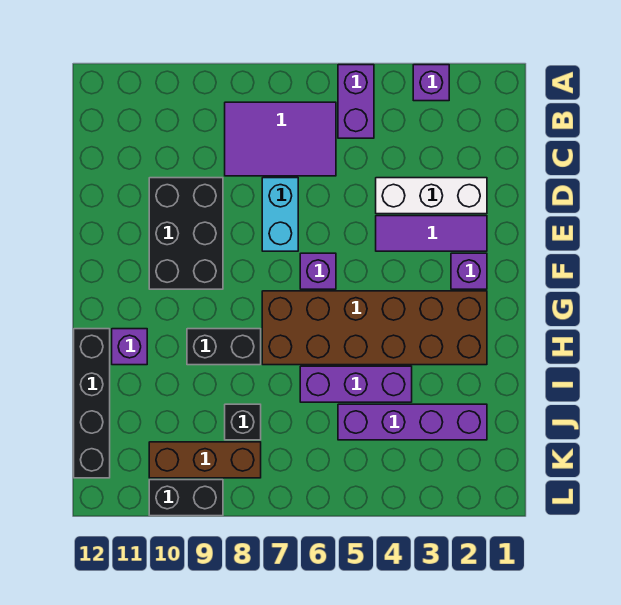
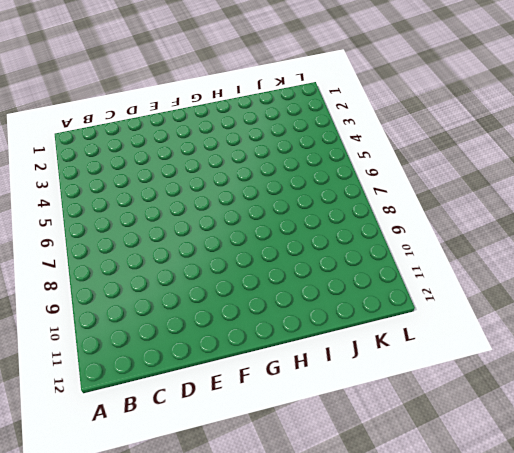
none -> purple 1x1 brick [413,65,449,101]
none -> purple 1x2 brick [338,65,374,138]
none -> purple 2x3 tile [225,102,336,176]

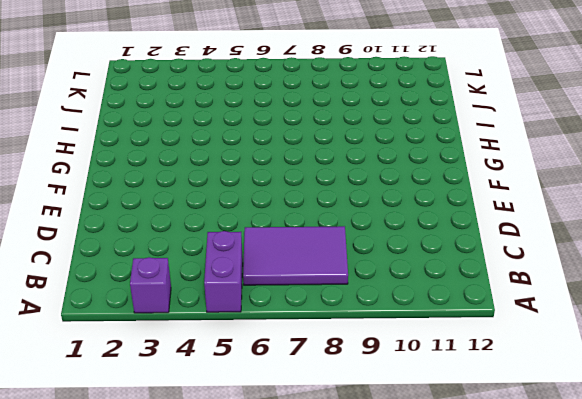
none -> white 1x3 brick [376,178,487,214]
none -> cyan 1x2 brick [262,178,298,251]
none -> black 2x3 brick [149,178,223,289]

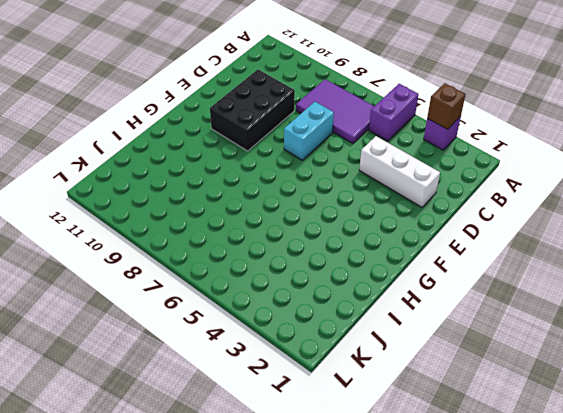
brown 1x1 brick [427,83,466,129] -> none
none -> purple 1x3 tile [376,216,487,251]
none -> purple 1x1 brick [451,253,487,289]
none -> purple 1x1 brick [300,253,336,289]

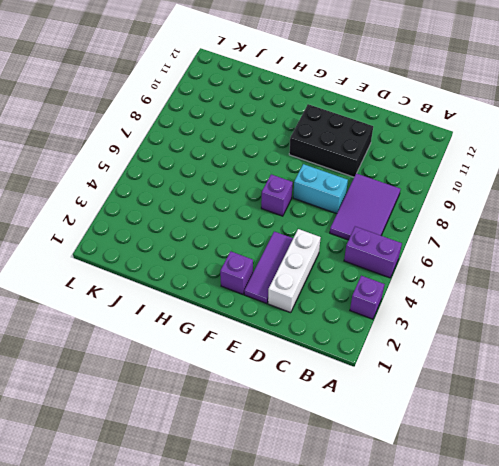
none -> brown 2x6 brick [262,291,487,365]
none -> black 1x2 brick [187,329,261,365]
none -> purple 1x1 brick [112,329,147,365]

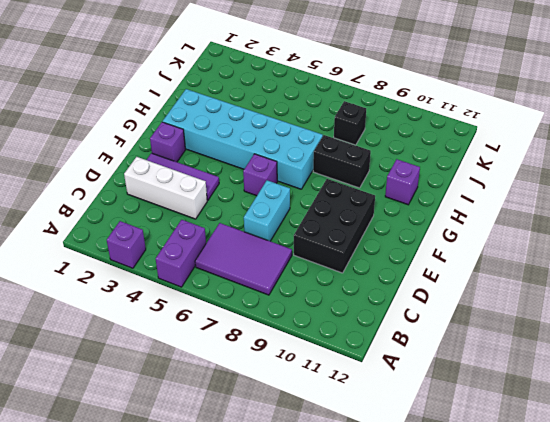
cyan 2x6 brick [162,89,323,189] -> brown 2x6 brick [262,291,487,365]
none -> black 1x4 brick [74,329,110,478]
none -> purple 1x3 brick [300,366,412,402]
none -> purple 1x4 brick [338,404,487,440]

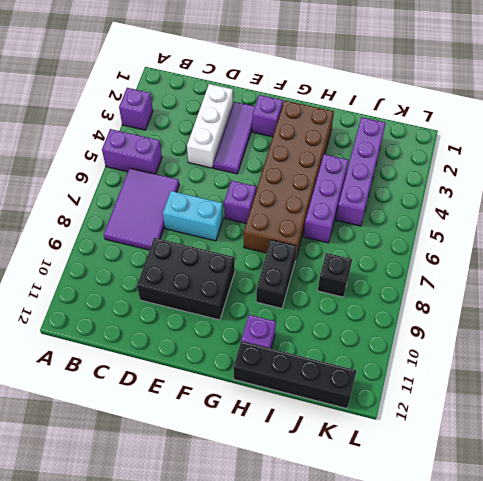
none -> brown 1x3 brick [149,442,261,478]
none -> black 1x2 brick [149,480,223,516]

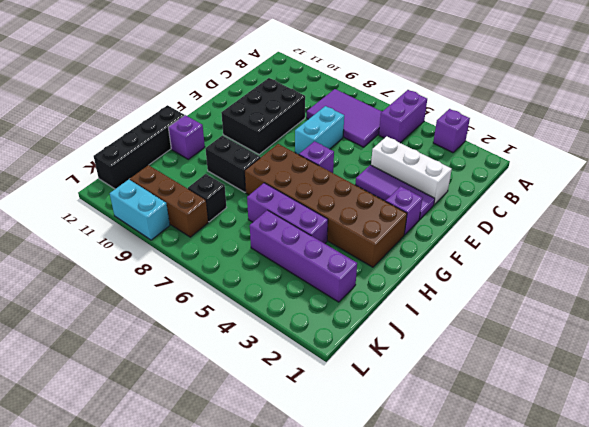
cyan 1x2 brick [110,180,170,240] -> black 1x2 brick [149,480,223,516]

